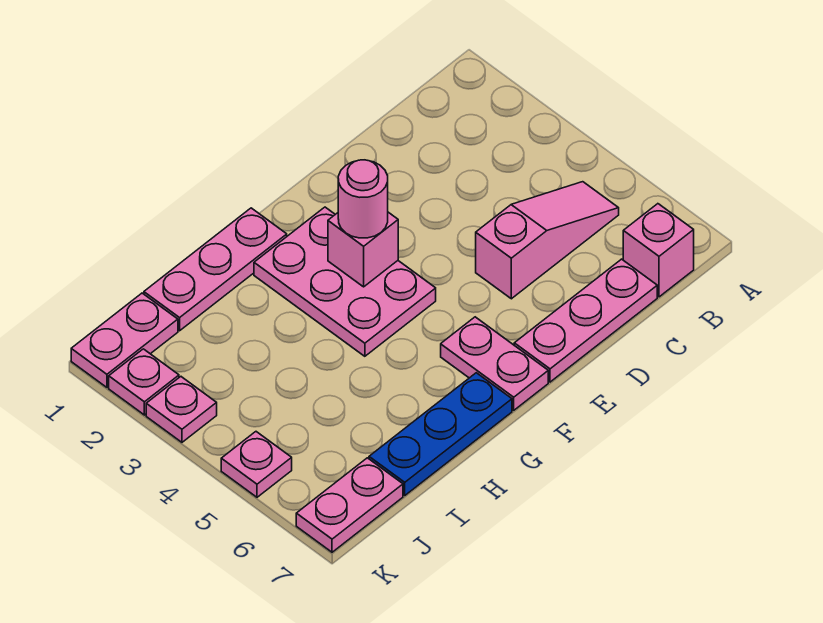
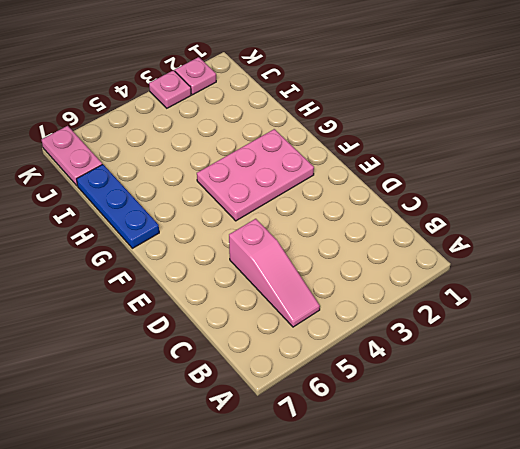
none -> pink 1x1 brick [623,204,694,297]
none -> pink 1x3 plate [514,259,657,382]
none -> pink 1x2 plate [441,317,548,410]

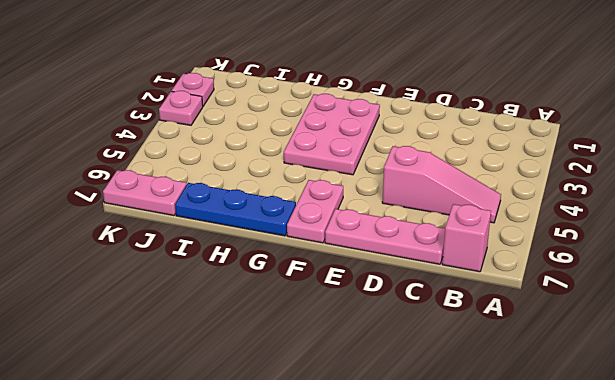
none -> pink 1x3 plate [144,208,287,331]
none -> pink 1x2 plate [71,293,178,387]
none -> pink 1x1 plate [221,432,292,497]

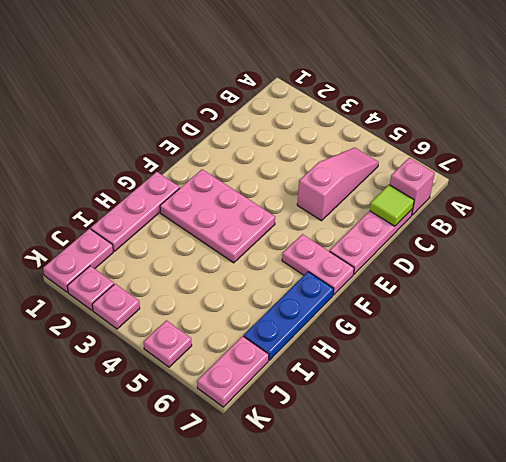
lime 1x1 tile [370,185,414,226] -> none
none -> pink 1x1 brick [328,212,398,287]
none -> pink 1x1 round brick [338,160,388,238]

